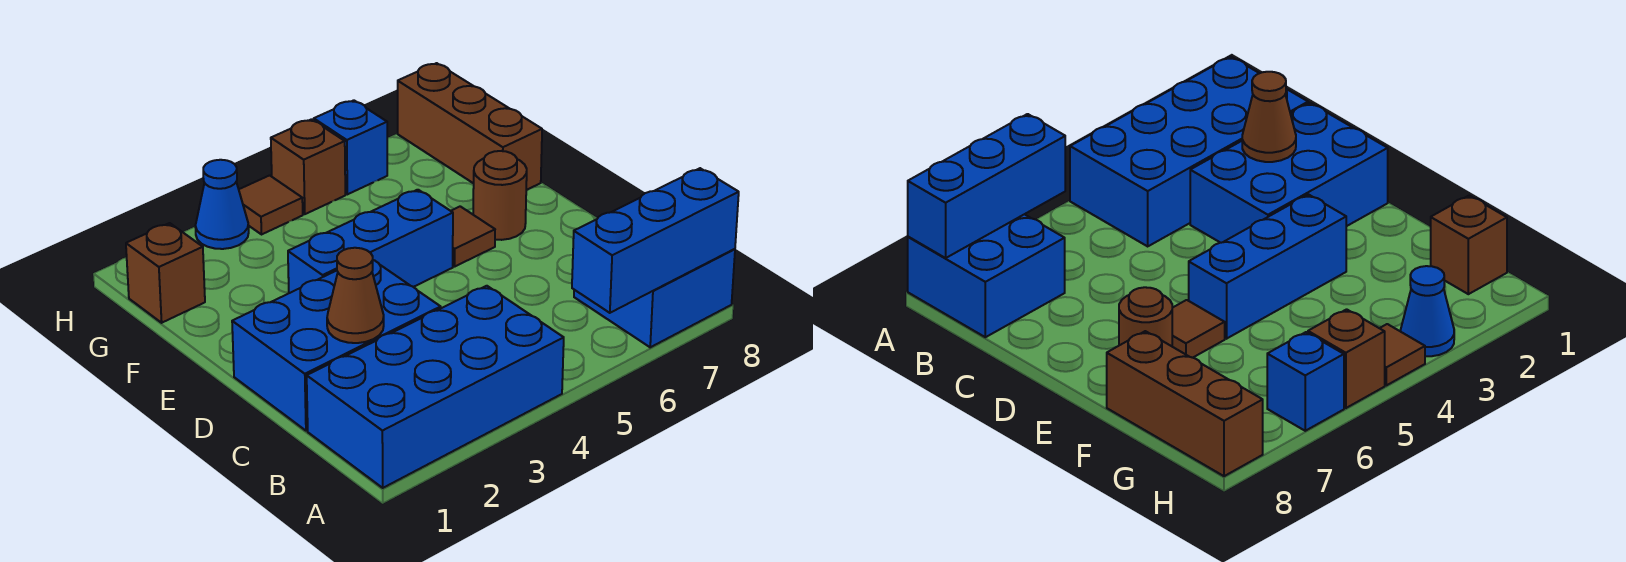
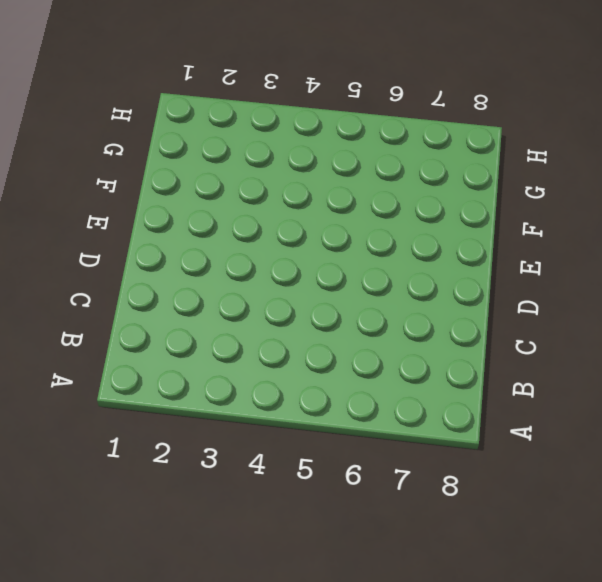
none -> blue 2x4 brick [307,286,564,488]
none -> blue 2x2 brick [574,249,735,347]
none -> blue 2x3 brick [232,260,441,431]

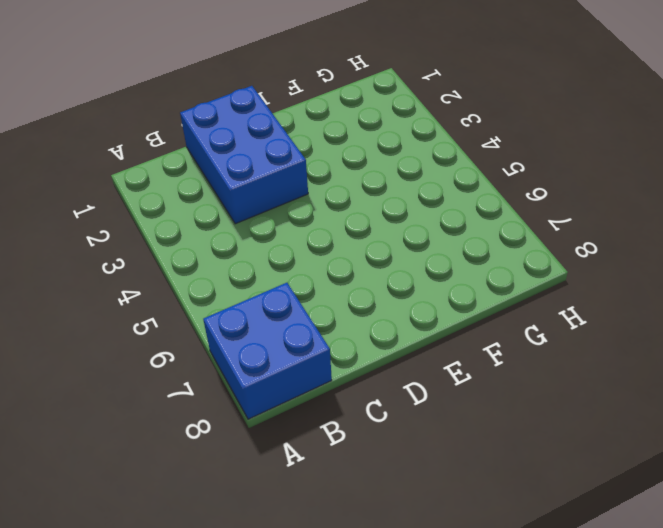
none -> blue 2x4 brick [307,286,564,488]
none -> blue 1x3 brick [288,190,453,293]
none -> brown 1x1 tile [451,206,495,267]

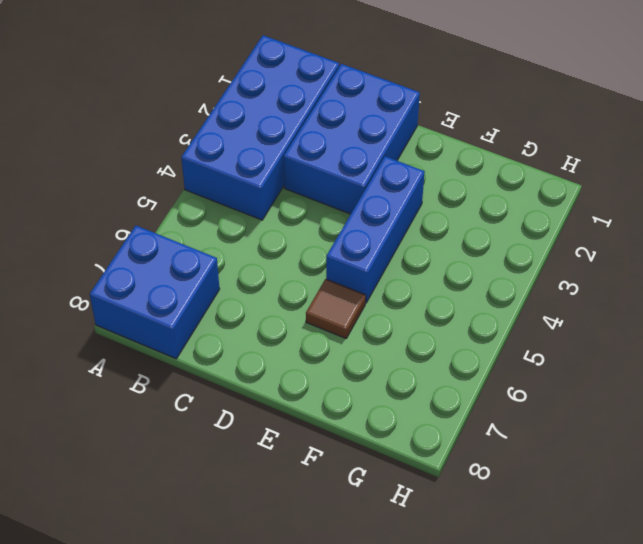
none -> brown 1x1 round brick [473,151,527,240]
none -> brown 1x3 brick [398,63,542,190]
none -> brown 1x1 brick [126,223,205,323]

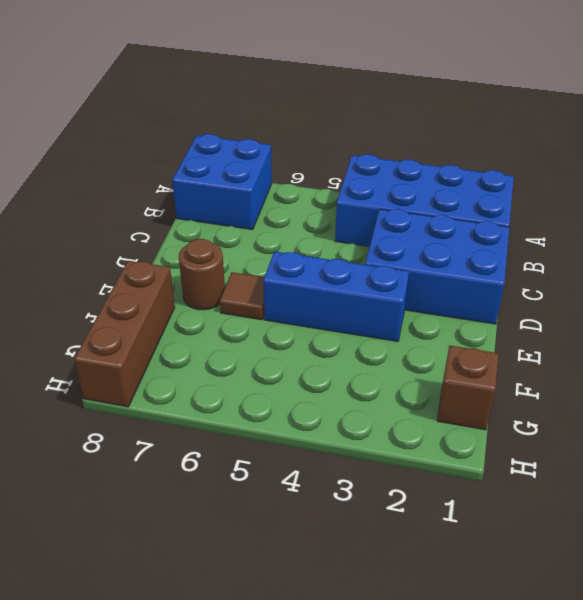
none -> blue 1x1 cone [195,160,249,249]
none -> brown 1x1 tile [239,175,303,234]
none -> brown 1x1 brick [271,119,345,214]

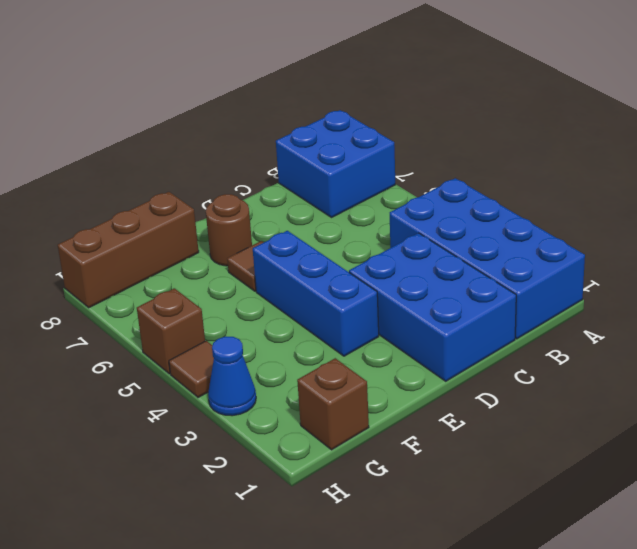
none -> blue 1x1 brick [314,100,387,194]
none -> blue 1x3 brick [572,168,739,313]
none -> brown 1x1 cone [327,248,384,343]

